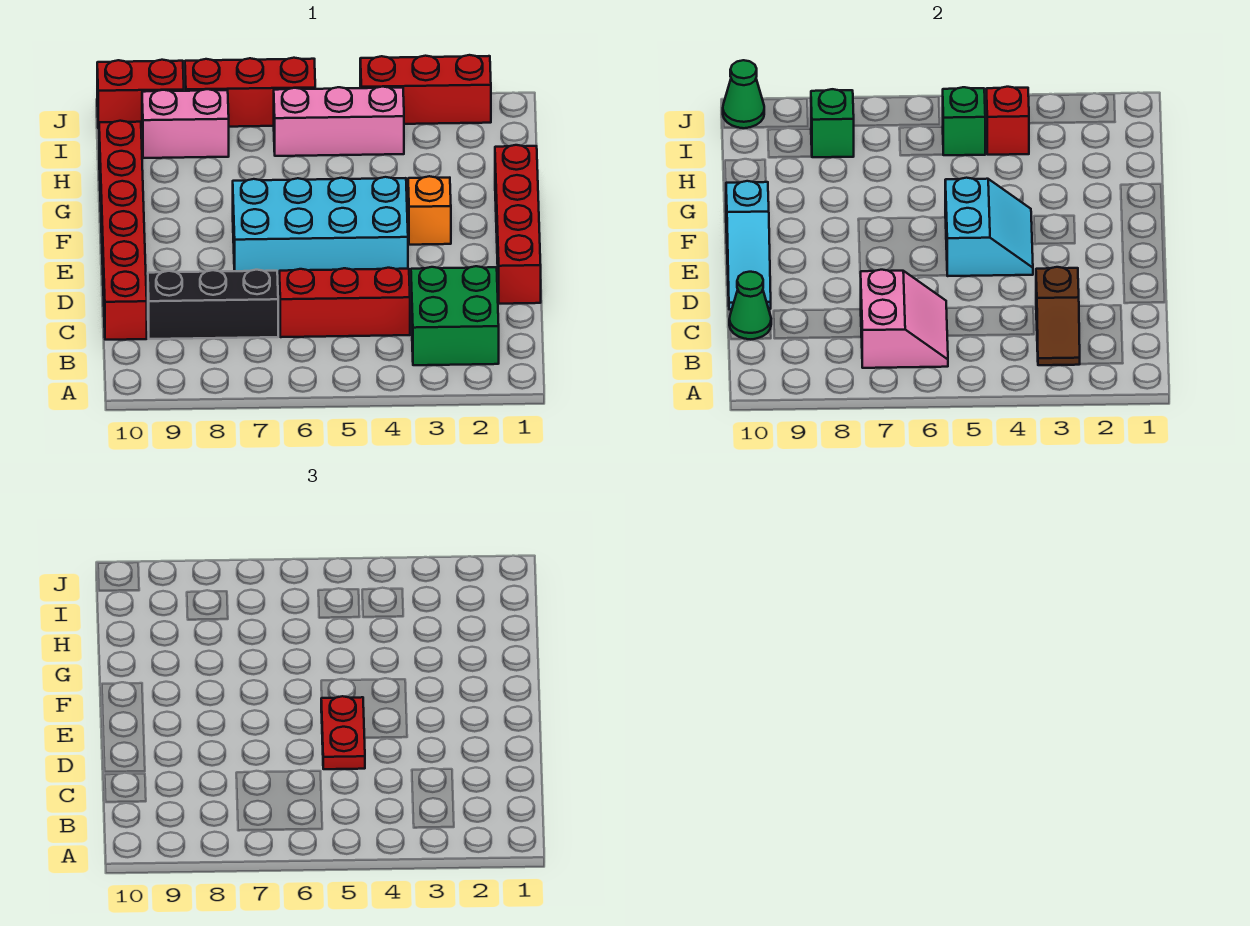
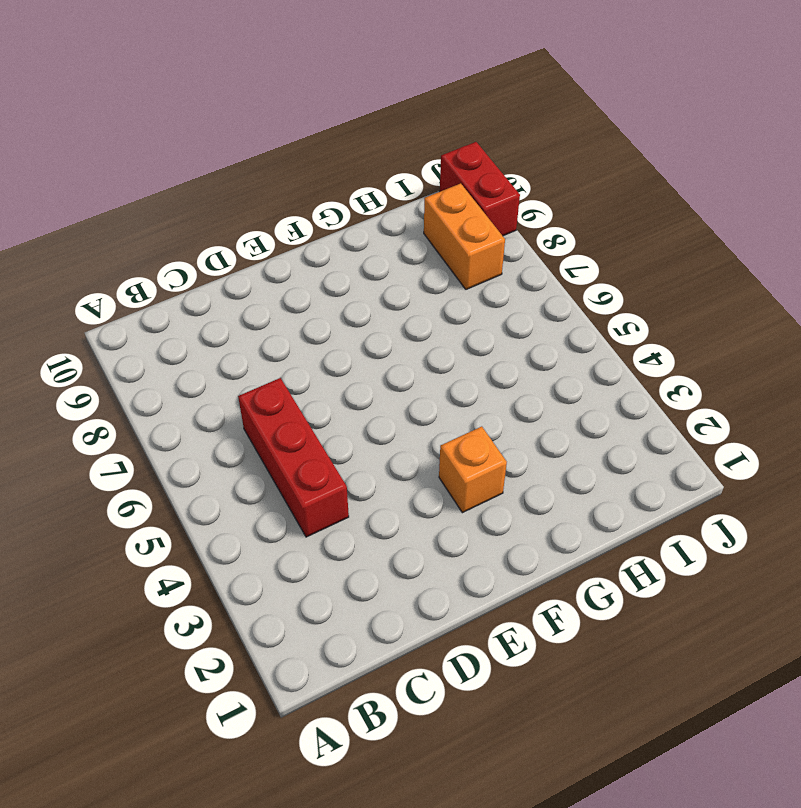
orange 1x2 brick [424,183,505,289] -> pink 1x2 brick [142,89,229,158]
none -> green 2x2 brick [411,266,499,365]
none -> black 1x3 brick [148,270,278,339]
none -> red 1x6 brick [99,121,147,340]

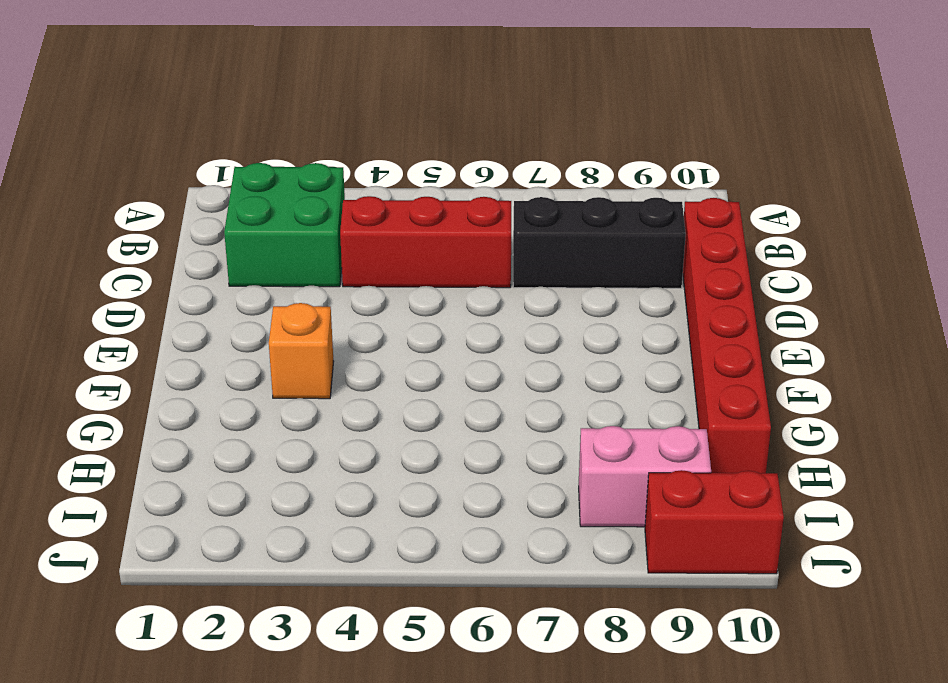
none -> red 1x4 brick [495,145,541,304]
none -> cyan 2x4 brick [233,177,408,277]
none -> pink 1x3 brick [274,87,404,156]

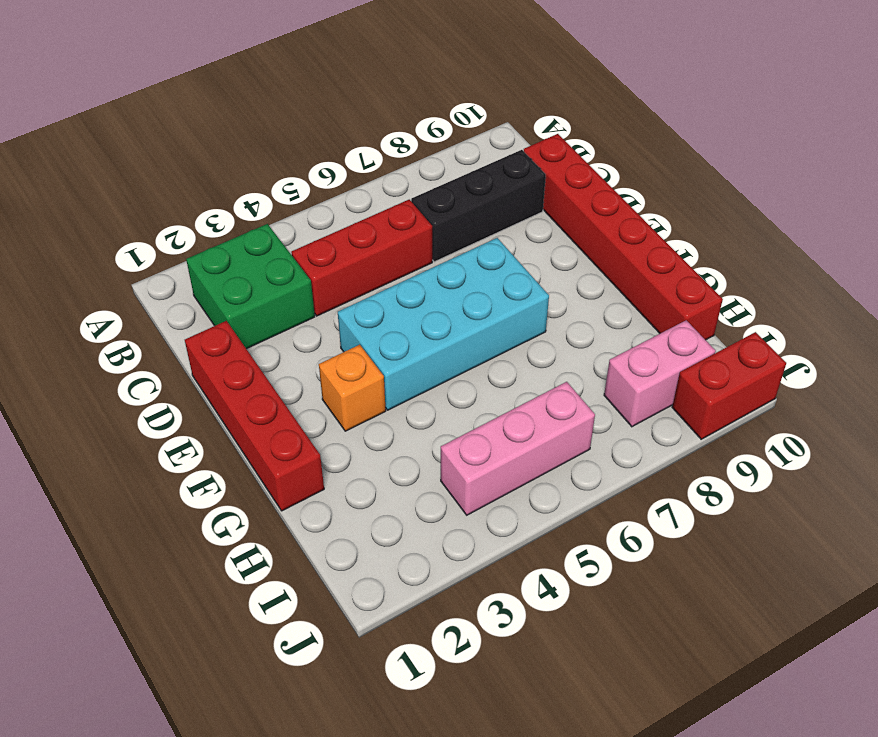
none -> red 1x3 brick [360,55,491,124]
none -> red 1x3 brick [185,58,315,127]
none -> brown 1x2 slope [1036,267,1080,365]

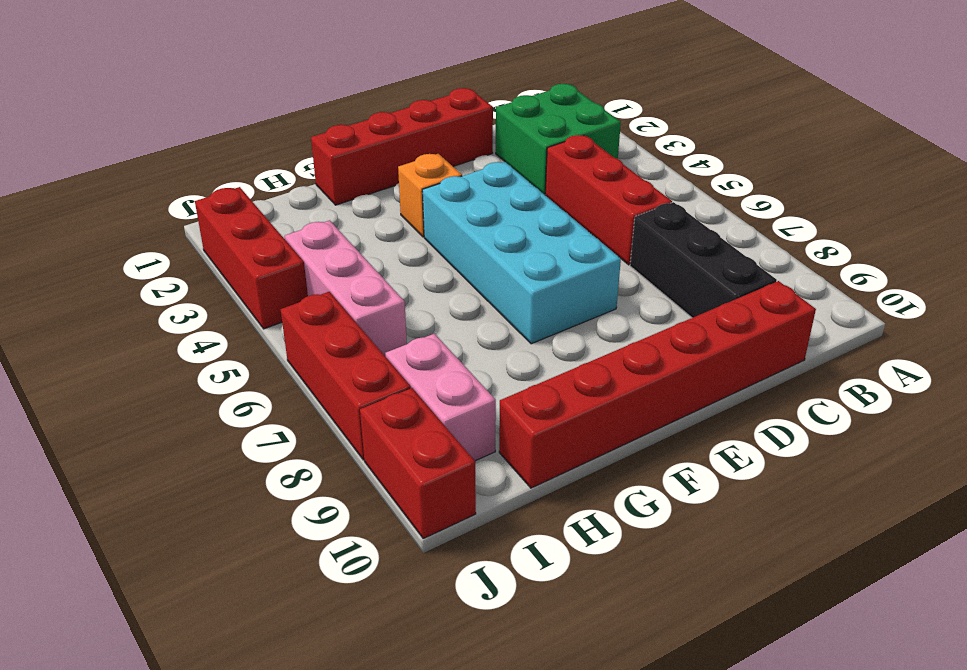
none -> brown 1x2 slope [1036,267,1080,365]
none -> pink 2x2 slope [860,270,948,368]
none -> green 1x1 cone [729,272,771,339]

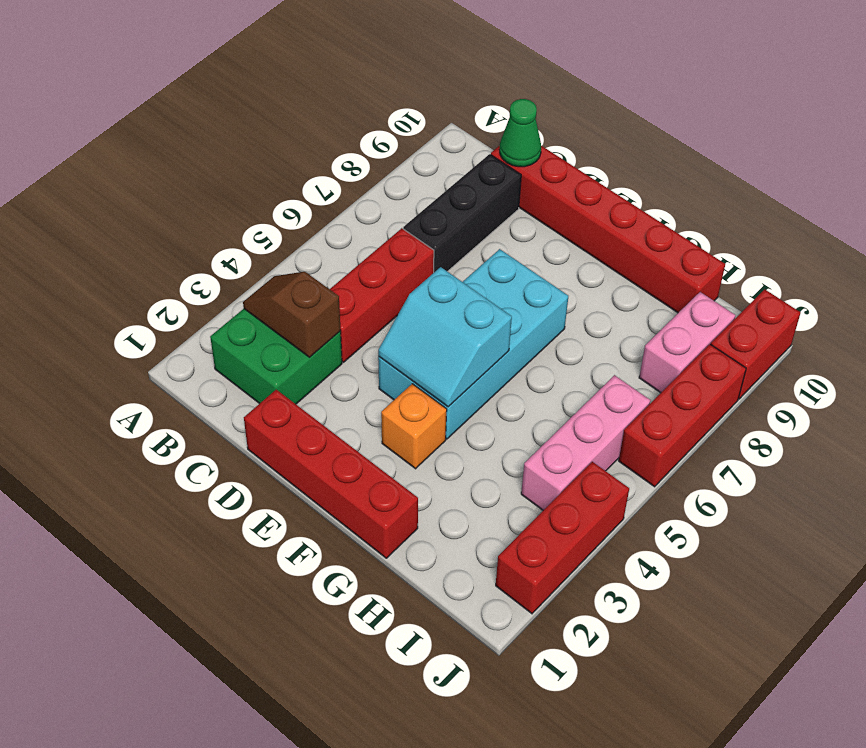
none -> pink 2x2 slope [860,270,948,368]
none -> cyan 1x3 slope [726,181,771,310]
none -> red 1x1 brick [986,87,1029,155]

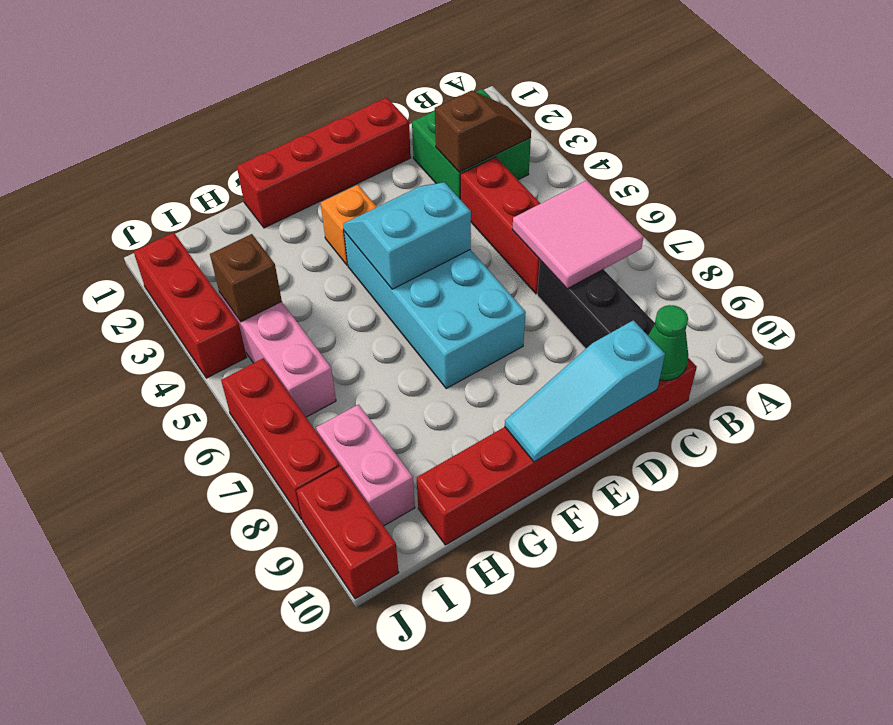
pink 2x2 tile [512,180,643,289] -> pink 2x2 slope [860,270,948,368]
cyan 1x3 slope [505,320,665,462] -> cyan 1x3 slope turned to [726,181,771,310]
brown 1x1 brick [210,234,282,322] -> red 1x1 brick [986,87,1029,155]
none -> green 1x1 brick [943,87,985,155]
none -> green 1x1 brick [811,89,854,157]
none -> green 1x1 cone [723,60,764,128]

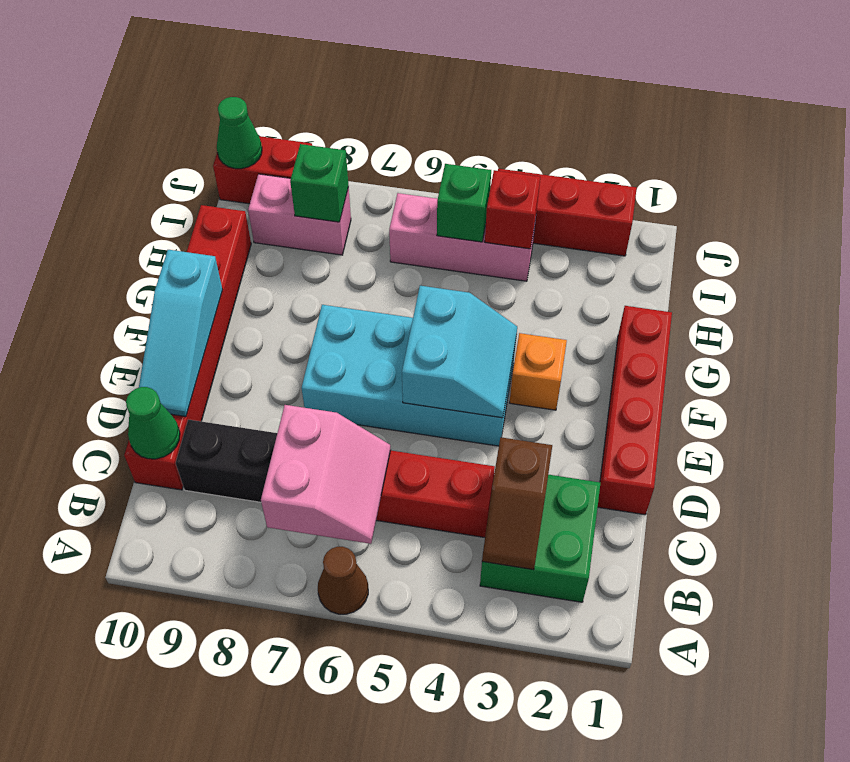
brown 1x1 cone [318,547,368,614] -> none
none -> red 1x3 brick [185,58,315,127]
none -> red 1x2 plate [321,696,365,769]

